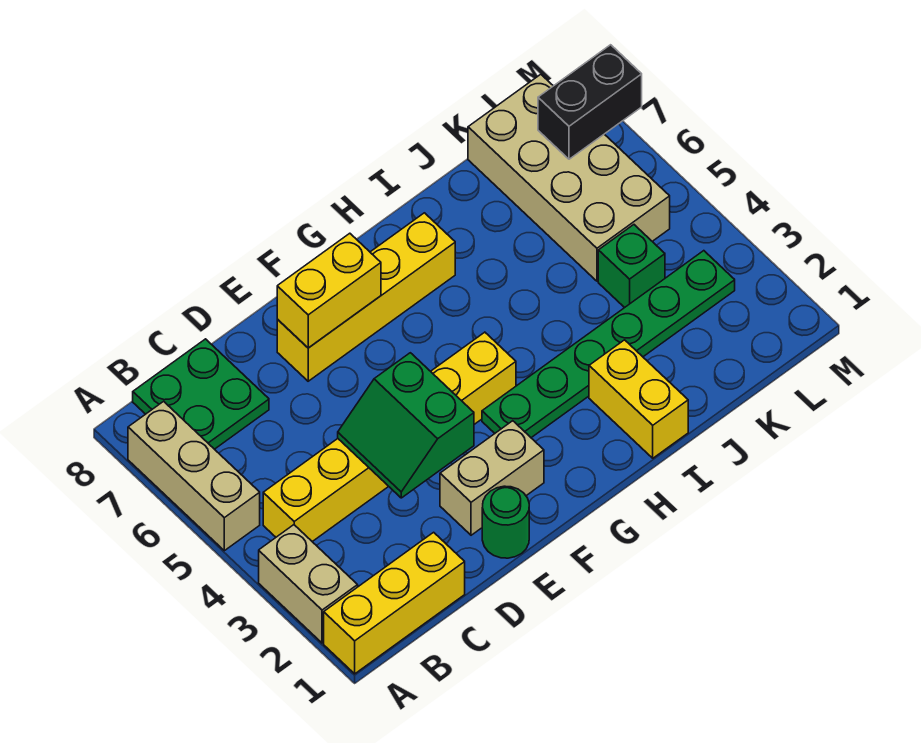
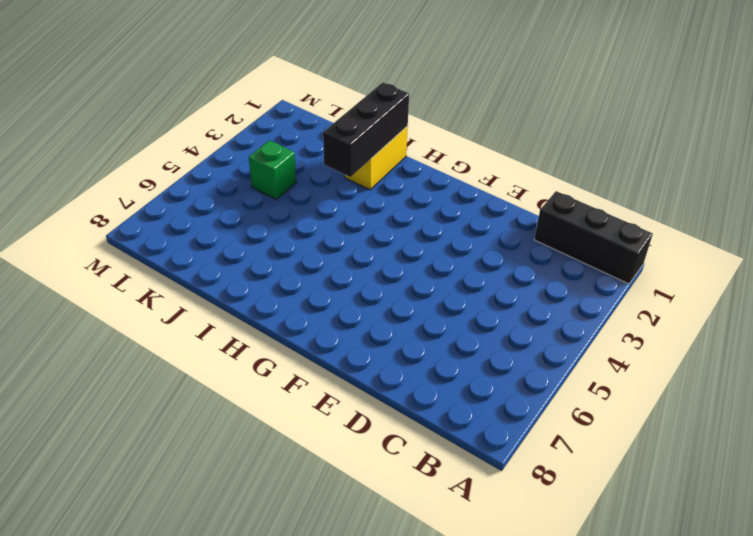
black 1x3 brick [534,191,653,284] -> yellow 1x3 brick [324,532,465,674]
black 1x3 brick [323,82,409,177] -> none
none -> tan 1x2 brick [259,525,358,643]
none -> tan 1x3 brick [128,401,260,551]
none -> yellow 1x6 brick [263,332,516,542]

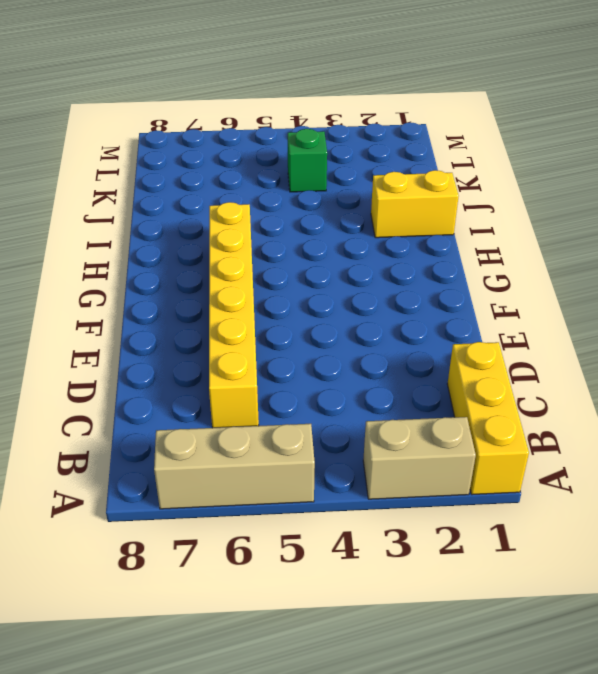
yellow 1x6 brick [209,202,259,428] -> yellow 1x6 brick moved to [263,332,516,542]
none -> green 2x2 plate [133,339,269,449]
none -> green 1x1 round brick [482,486,529,558]
none -> tan 1x2 brick [440,421,544,535]

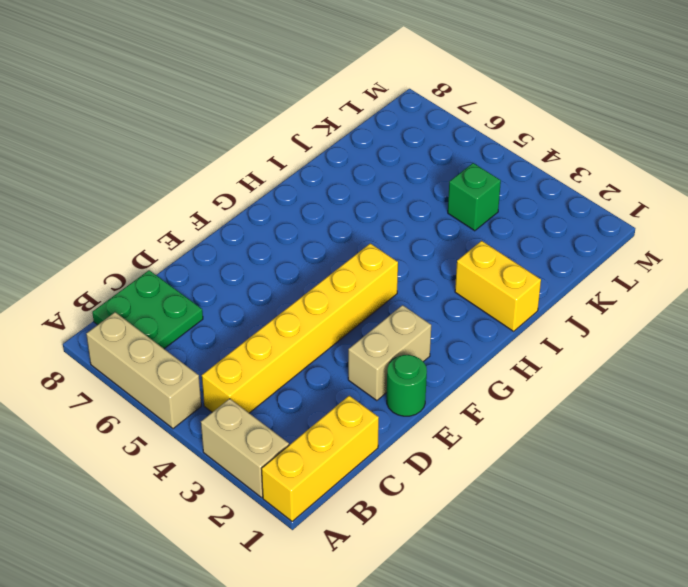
none -> yellow 1x4 brick [277,213,455,381]
none -> green 1x6 plate [482,251,735,438]
none -> tan 2x4 brick [468,74,670,281]

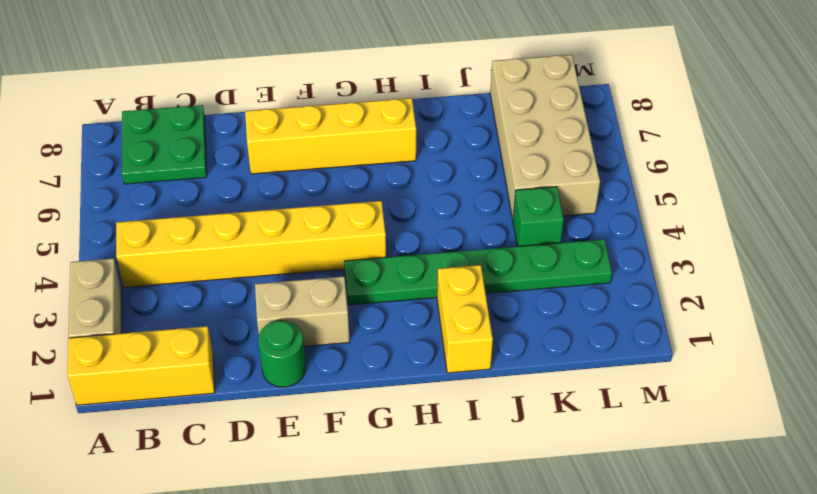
none -> tan 1x3 brick [128,401,260,551]
none -> green 2x2 slope [338,353,474,498]
none -> yellow 1x2 brick [277,233,381,348]

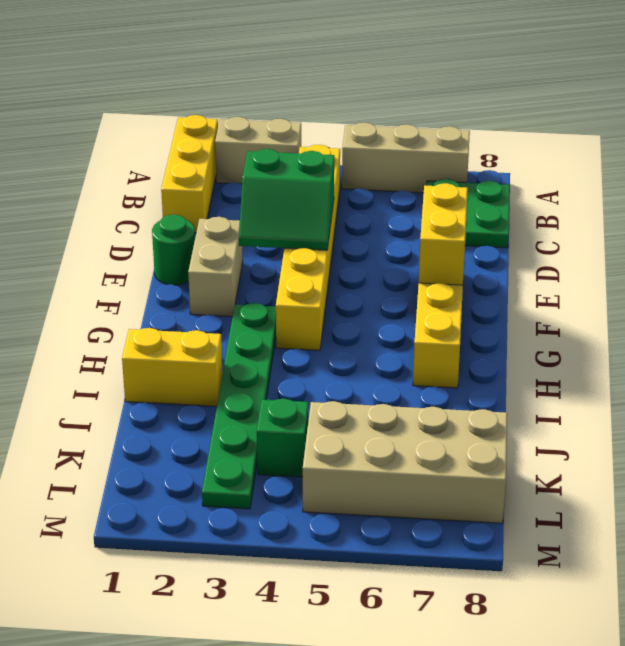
green 2x2 slope [239,149,334,250] -> green 2x2 slope turned to [338,353,474,498]
none -> black 1x2 brick [538,45,642,159]

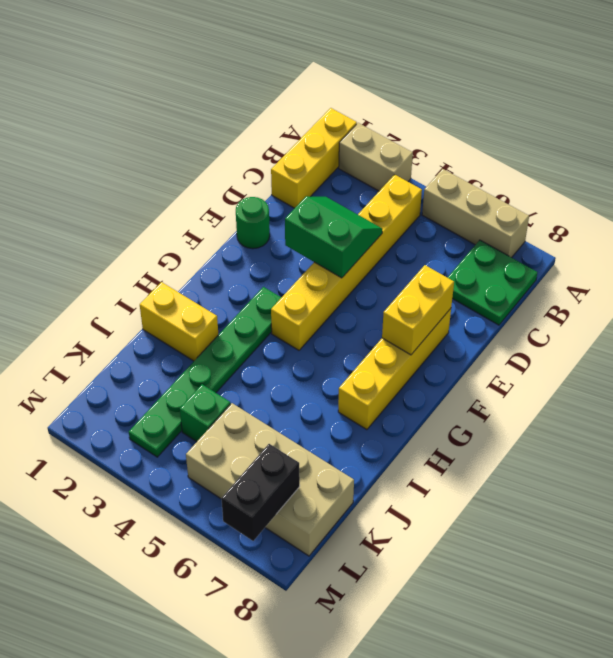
none -> tan 1x2 brick [440,421,544,535]

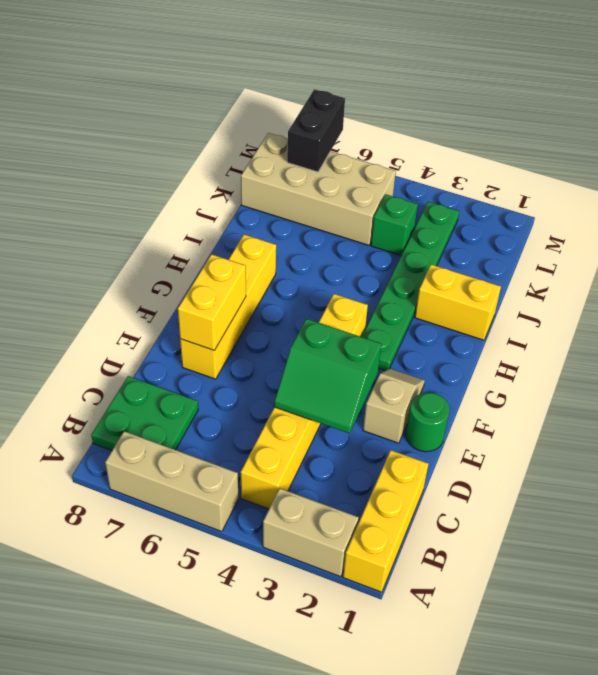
tan 1x2 slope [363,369,425,443] -> tan 1x2 brick [440,421,544,535]

